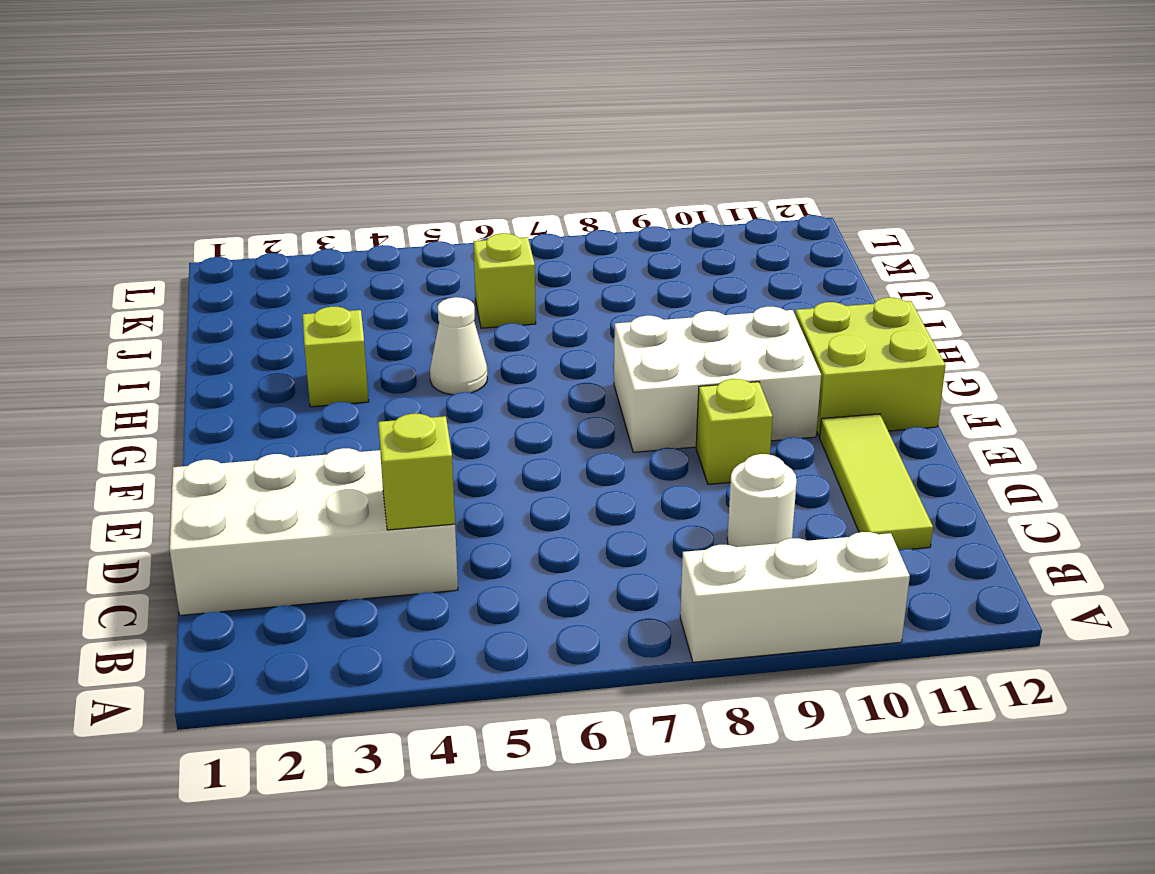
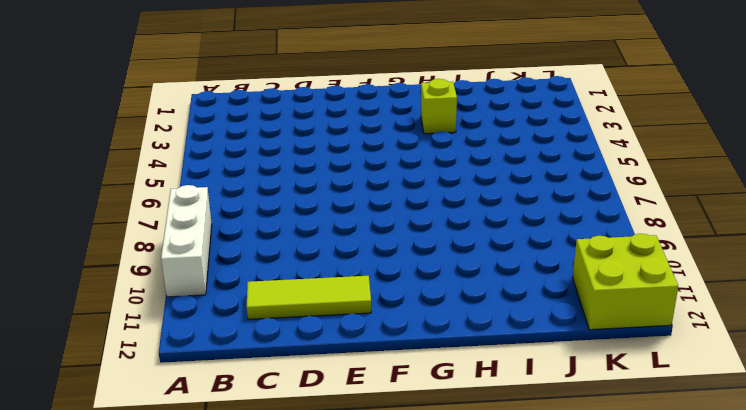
lime 2x2 brick [573,234,678,330] -> lime 2x2 brick moved to [795,297,946,437]
none -> white 2x4 brick [170,448,458,615]
none -> white 1x1 round brick [727,454,797,547]

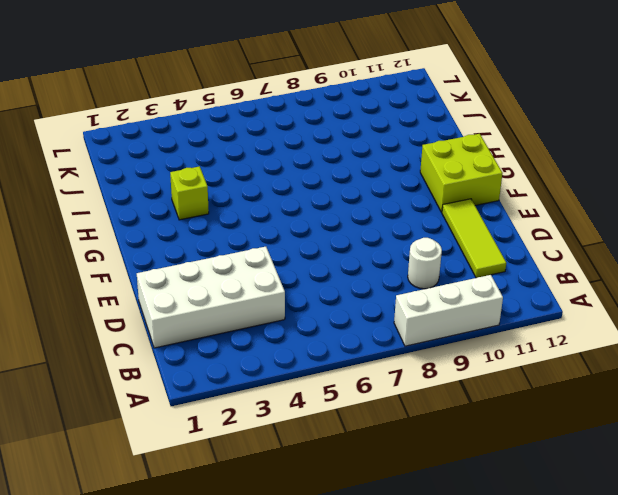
none -> lime 1x1 brick [696,379,773,484]
none -> white 2x3 brick [614,307,821,452]

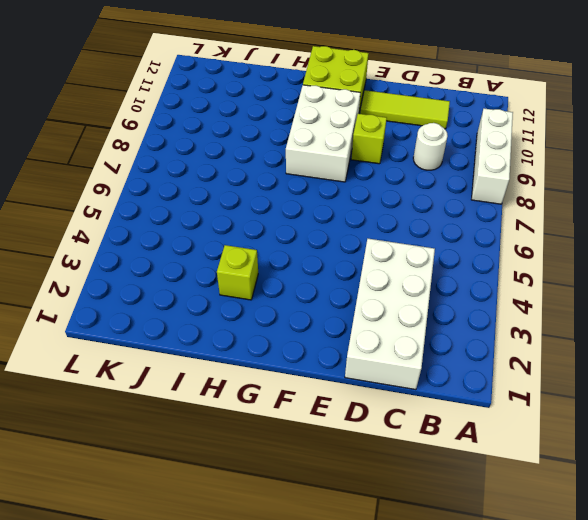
none -> white 1x1 cone [430,297,487,395]
none -> lime 1x1 brick [473,233,536,328]

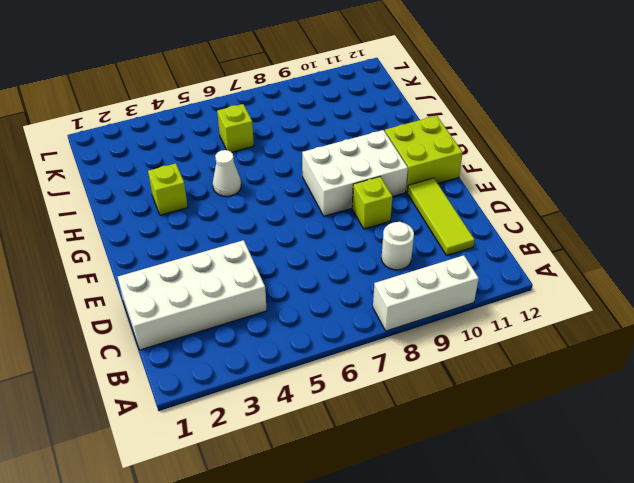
none -> lime 1x1 brick [378,414,455,530]

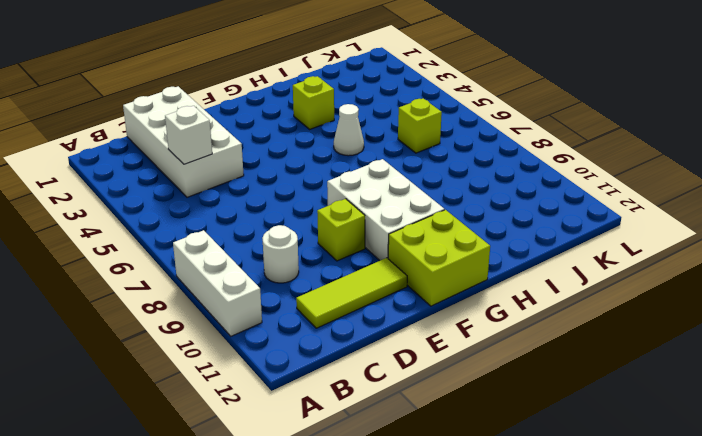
white 1x1 brick [165,106,212,164] -> lime 1x1 brick [378,414,455,530]

